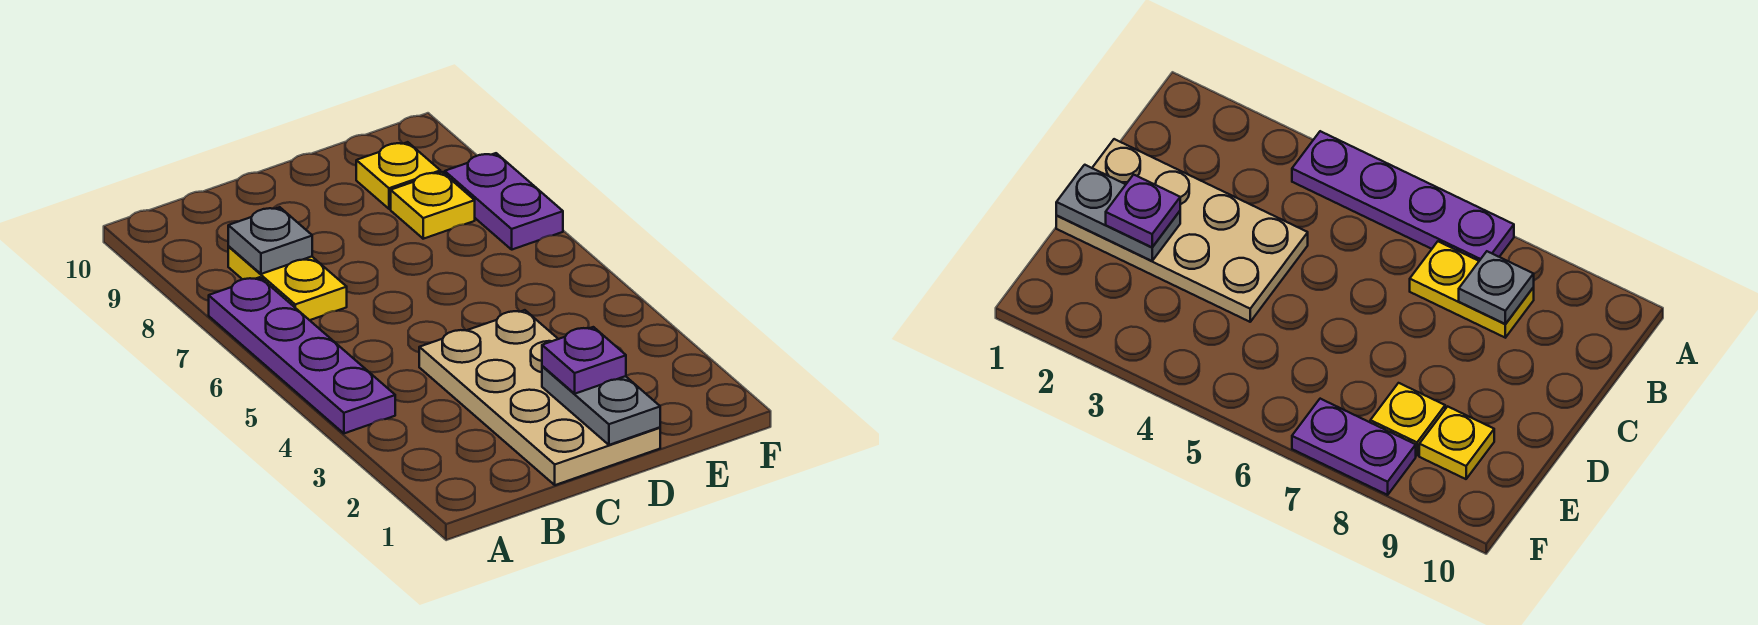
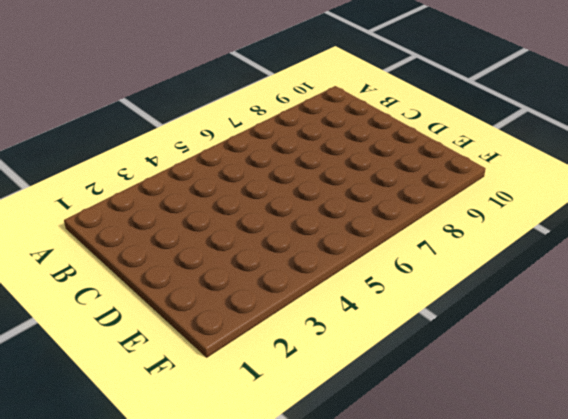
none -> purple 1x4 plate [209,277,395,433]
none -> yellow 1x2 plate [228,247,347,320]

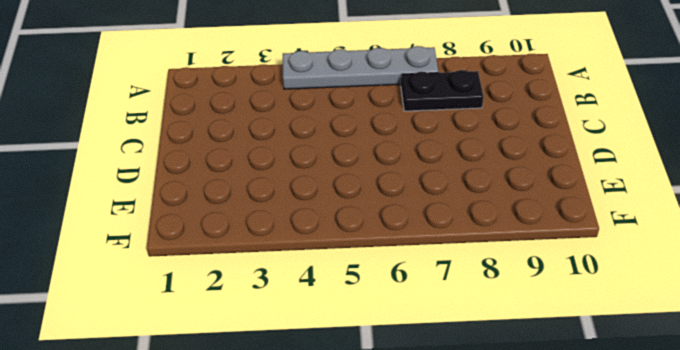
grey 1x4 plate [283,46,439,89] -> purple 1x4 plate [209,277,395,433]
black 1x2 plate [401,70,484,111] -> yellow 1x2 plate [228,247,347,320]
none -> tan 2x4 plate [419,310,660,485]
none -> yellow 1x1 plate [391,172,475,239]

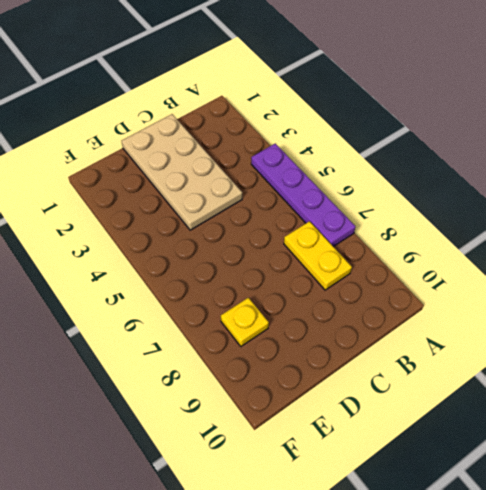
none -> yellow 1x1 plate [356,142,440,209]
none -> purple 1x2 plate [445,153,563,250]

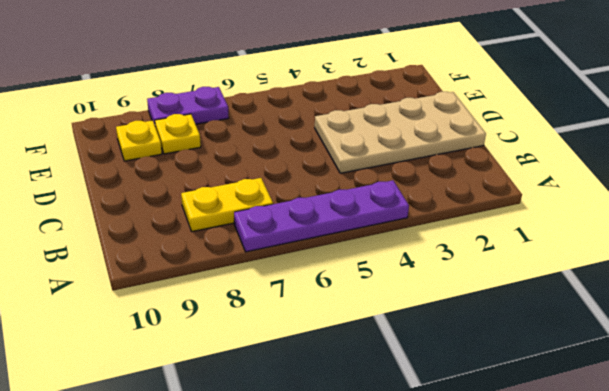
none -> grey 1x1 plate [228,207,312,274]
none -> grey 1x2 plate [542,366,660,445]

